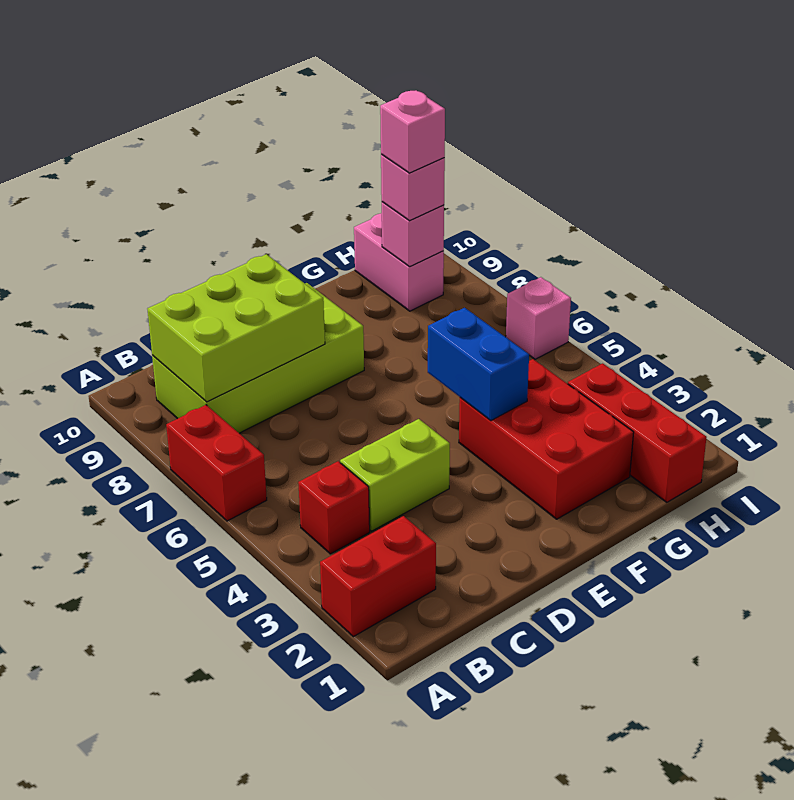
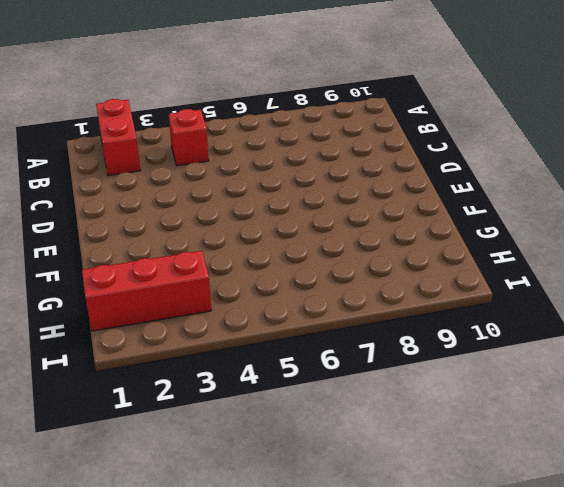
none -> red 1x2 brick [166,405,267,521]
none -> lime 2x4 brick [152,283,364,433]
none -> lime 1x2 brick [340,419,450,531]

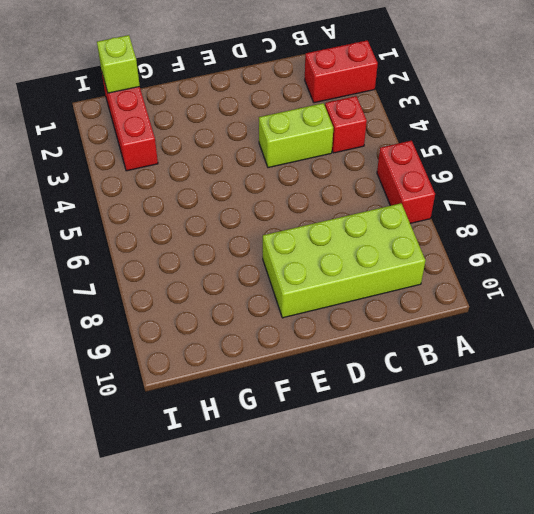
lime 1x1 brick [97,35,140,93] -> none
none -> red 2x3 brick [459,359,634,519]
none -> pink 1x2 brick [354,213,444,311]
none -> pink 1x1 brick [506,277,571,359]

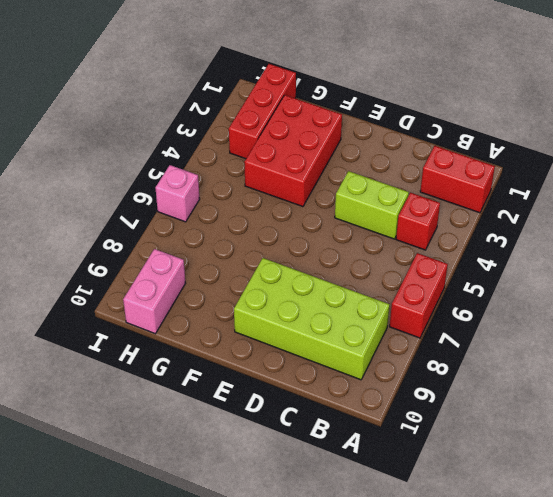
none -> lime 2x3 brick [148,254,325,402]
none -> blue 1x2 brick [428,308,529,421]
none -> pink 1x1 brick [382,202,444,267]

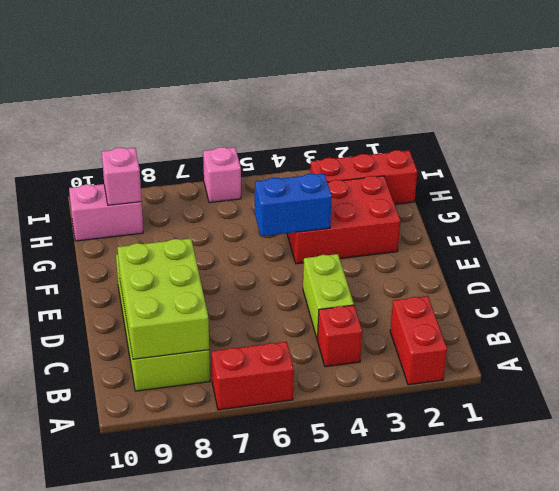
none -> pink 1x1 brick [381,154,445,221]
none -> pink 1x1 brick [380,90,445,173]

